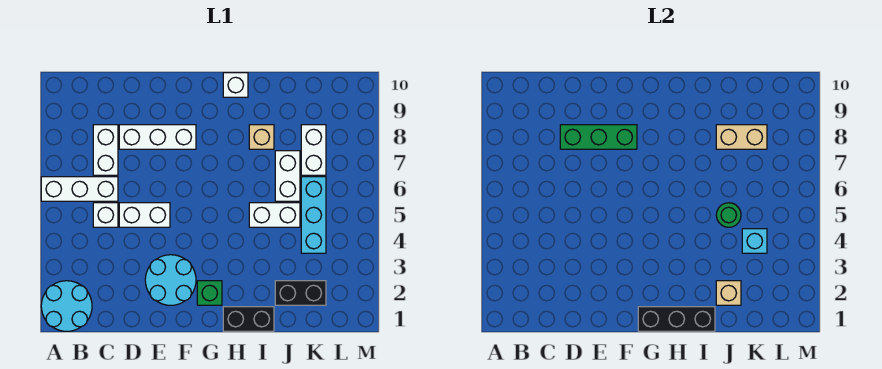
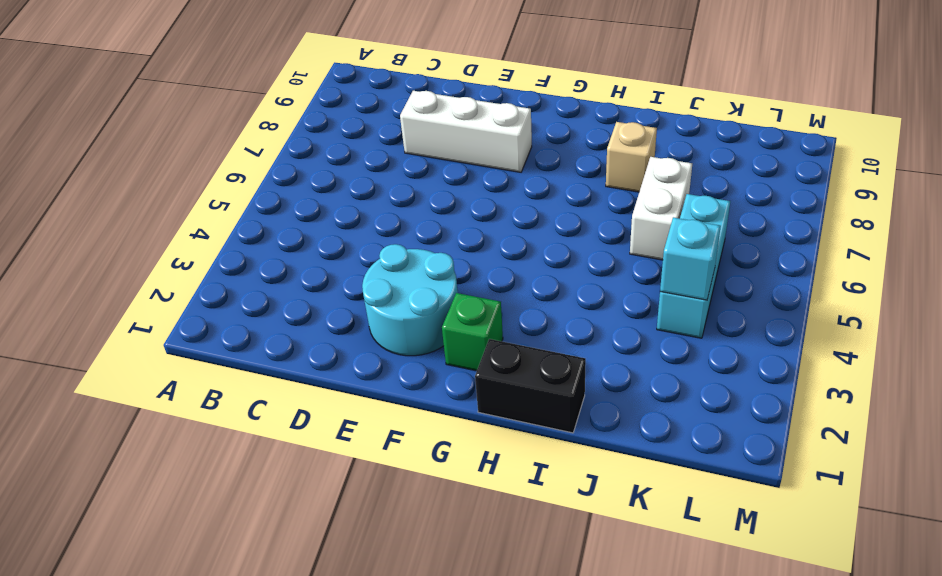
none -> cyan 2x2 round brick [41,281,92,331]
none -> white 1x3 brick [41,177,118,201]
none -> white 1x1 brick [93,203,118,227]

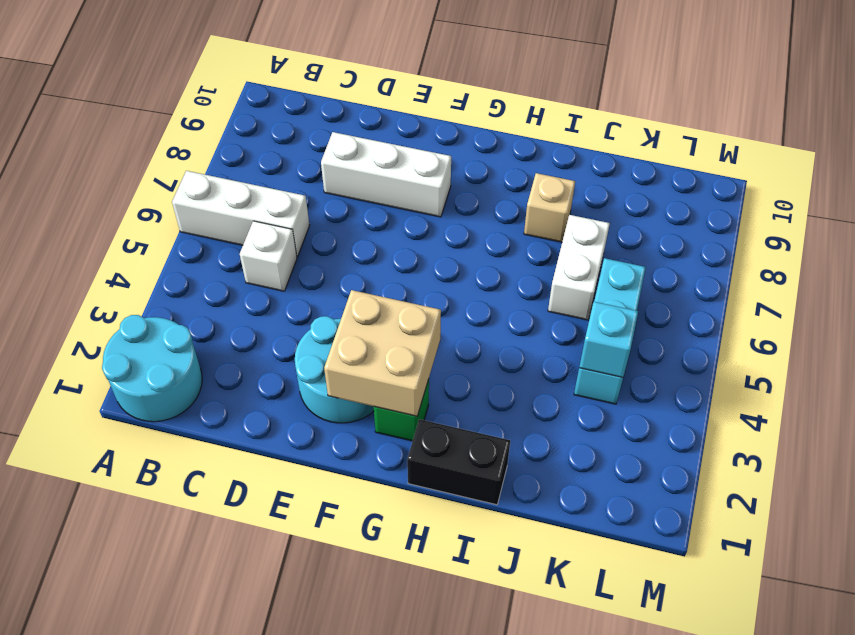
tan 2x2 brick [324,290,441,416] -> none
none -> white 1x2 brick [93,125,118,175]
none -> white 1x2 brick [119,203,170,227]
none -> white 1x1 brick [223,73,248,97]

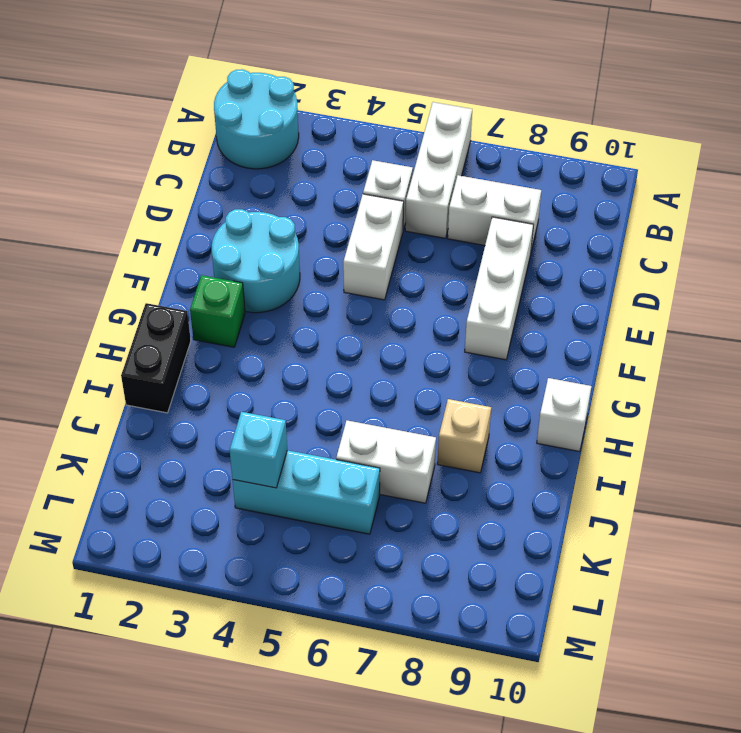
none -> white 1x2 brick [249,203,300,227]
none -> black 1x2 brick [275,281,326,305]
none -> white 1x2 brick [301,125,326,175]

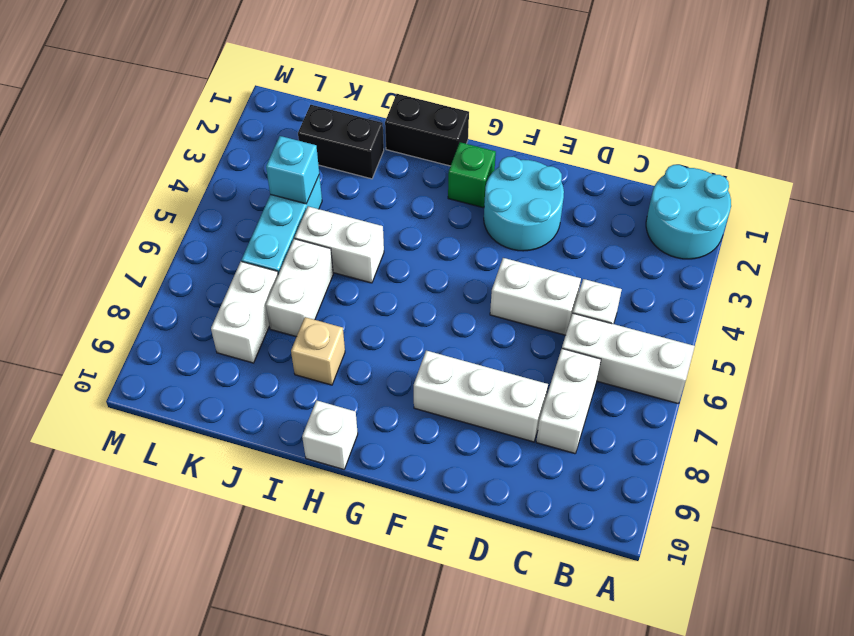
none -> green 1x3 brick [560,125,637,149]
none -> black 1x3 brick [638,307,715,331]
none -> tan 1x1 brick [716,281,741,305]

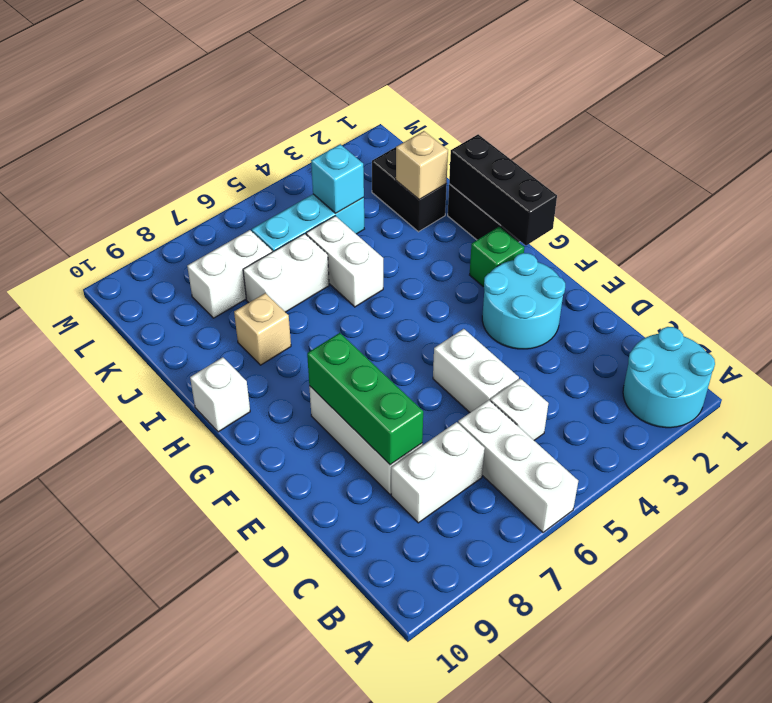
none -> green 1x1 round brick [716,203,741,227]
none -> tan 1x2 brick [716,125,767,149]

